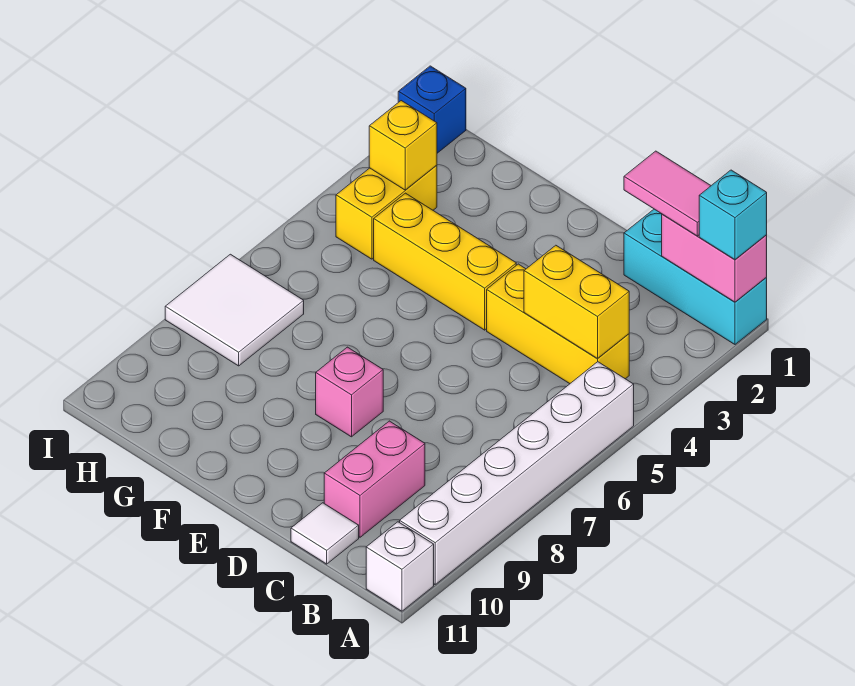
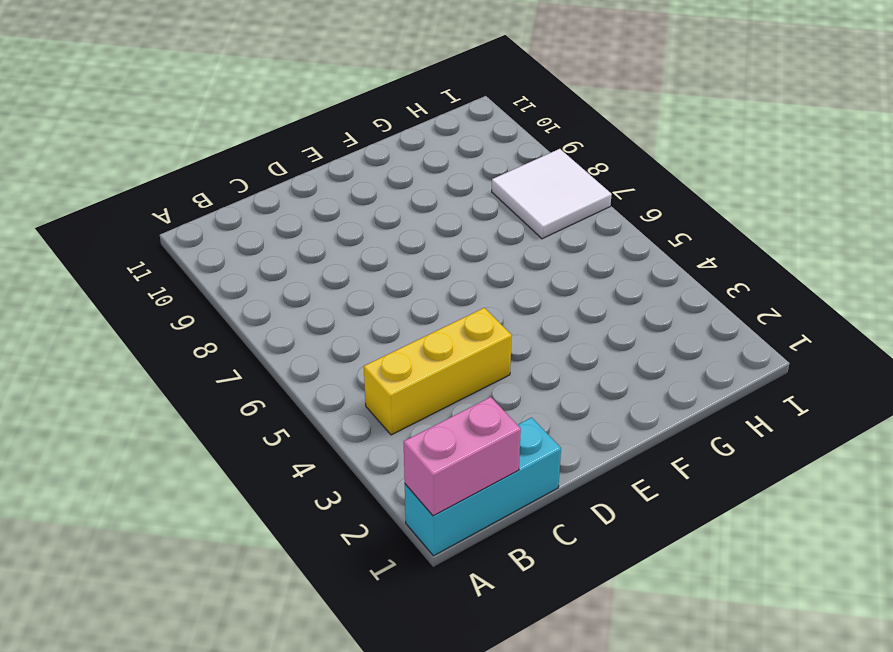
none -> white 1x6 brick [400,362,634,584]
none -> white 1x1 brick [366,522,434,611]
none -> pink 1x2 brick [324,421,425,537]

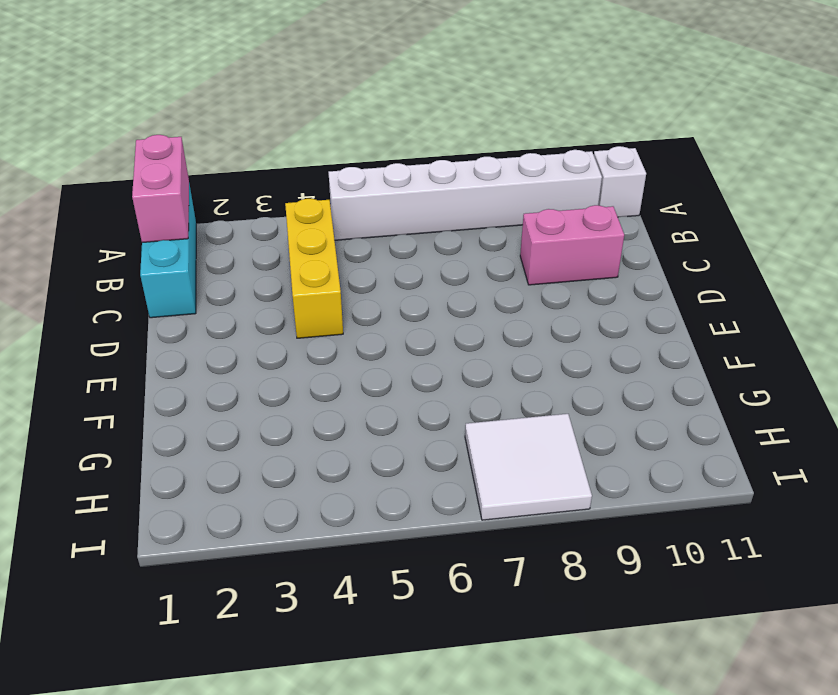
none -> white 1x1 tile [291,503,359,564]
none -> yellow 1x3 brick [374,193,516,330]
none -> pink 1x1 brick [316,347,383,437]

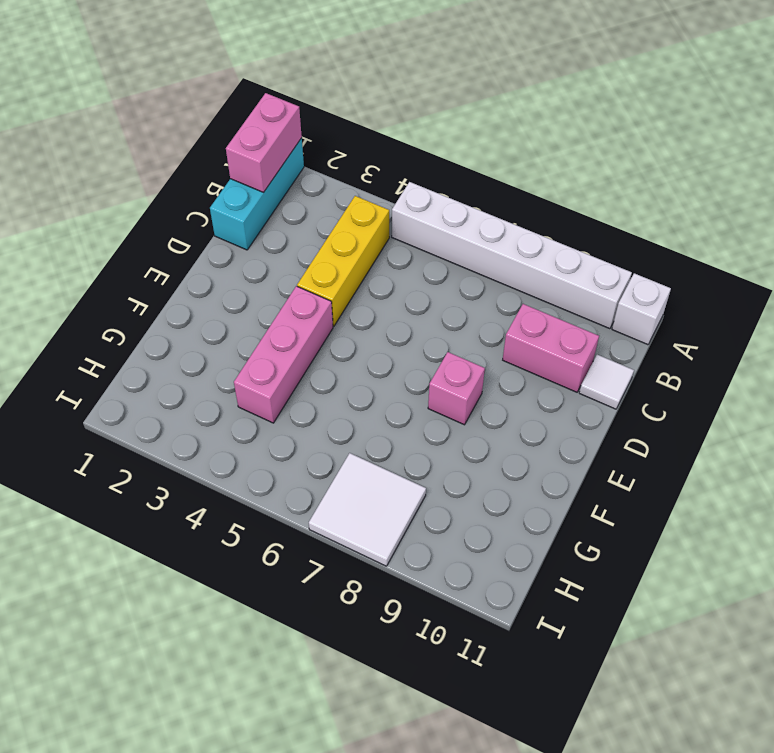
pink 1x3 brick [234,286,333,423] -> yellow 1x3 brick [374,193,516,330]
none -> yellow 1x2 brick [336,165,437,259]
none -> blue 1x1 brick [398,66,466,153]
none -> yellow 1x2 brick [524,245,629,358]

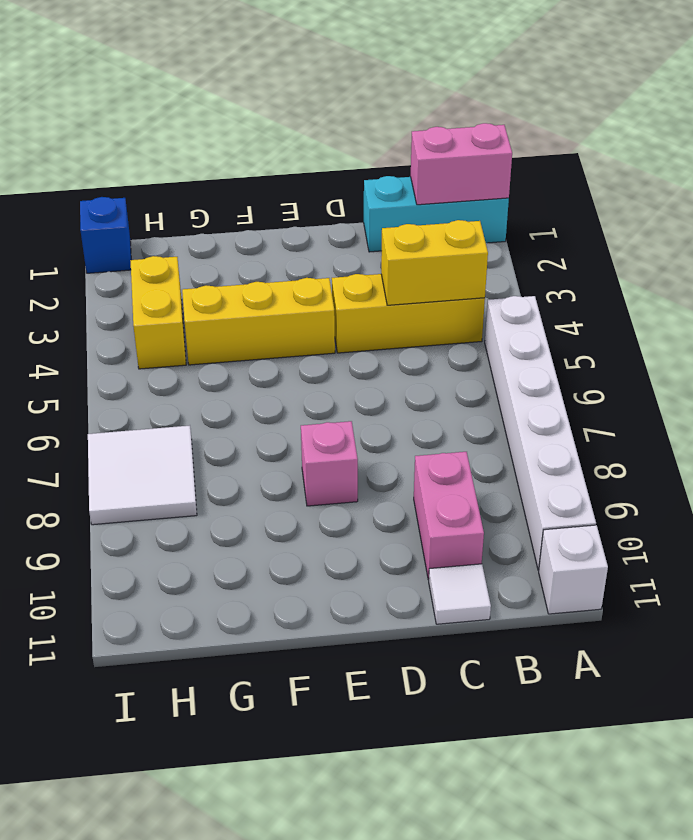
none -> yellow 1x1 brick [369,101,437,190]
none -> cyan 1x1 brick [699,170,767,259]
none -> pink 1x2 tile [624,151,711,236]

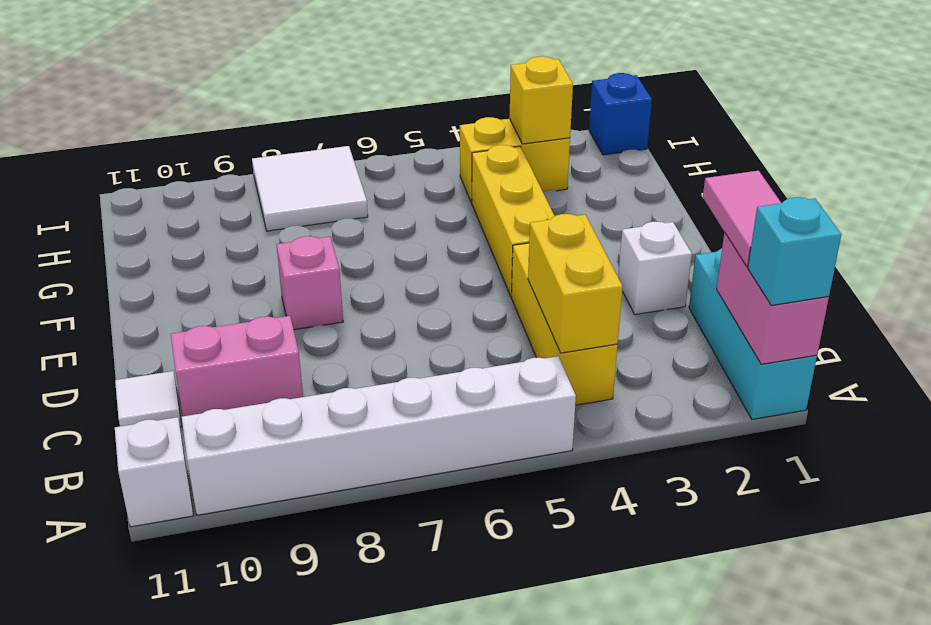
white 1x1 brick [618,222,692,315] -> none

